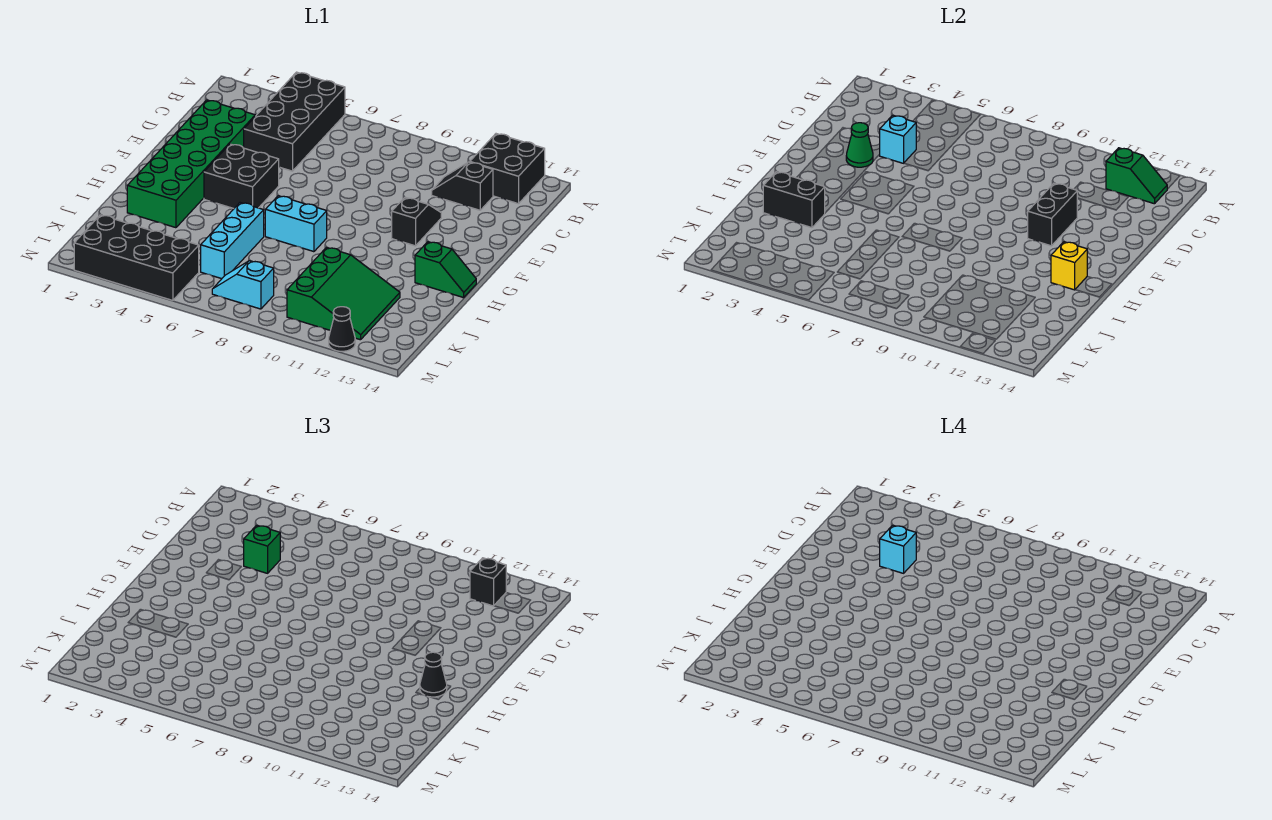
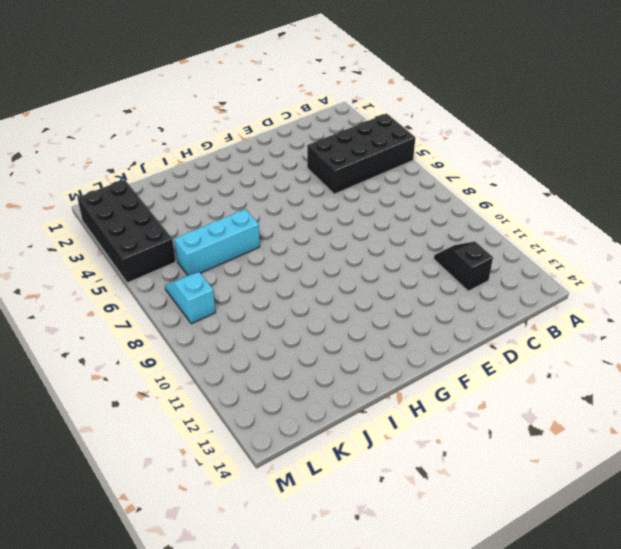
none -> black 2x2 brick [470,134,545,204]
none -> green 2x6 brick [127,100,255,228]
none -> black 1x2 slope [392,197,441,246]

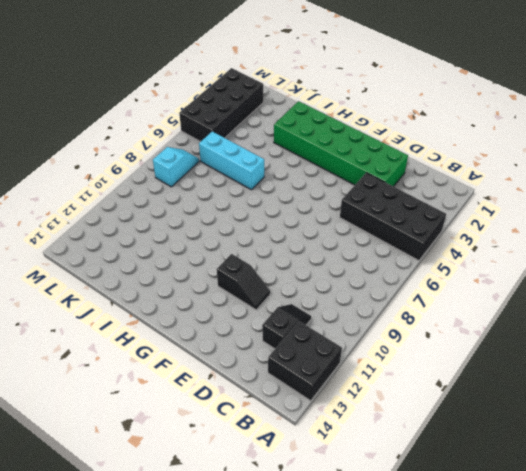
none -> black 2x2 brick [204,144,279,209]
none -> cyan 1x2 brick [265,196,327,252]
none -> green 1x2 slope [415,242,476,298]

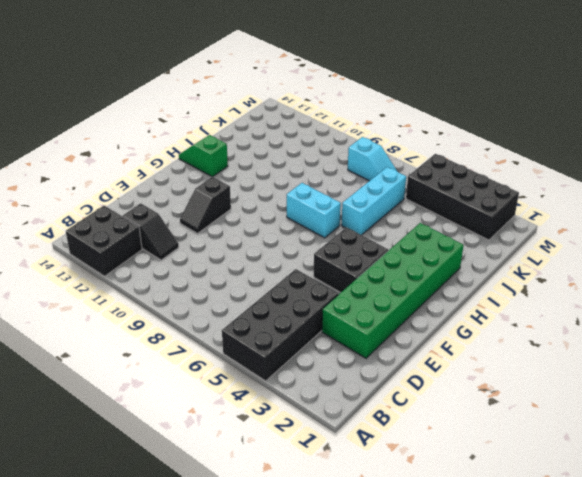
none -> green 3x3 slope [287,248,400,340]
none -> black 1x1 cone [329,307,355,351]
none -> green 1x2 slope [1106,148,1167,204]

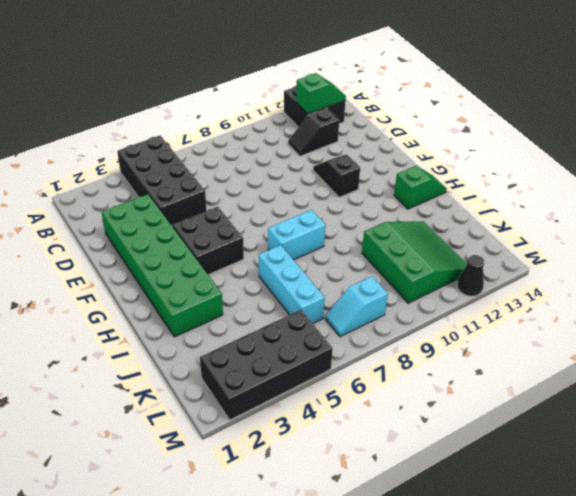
none -> cyan 1x1 brick [880,115,916,163]
none -> green 1x1 cone [846,123,873,167]
none -> black 1x2 brick [1028,183,1077,246]

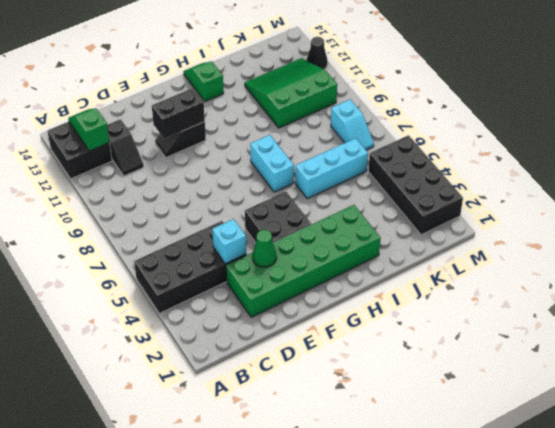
none -> yellow 1x1 brick [1051,242,1087,290]
none -> black 1x2 brick [763,172,825,228]
none -> black 1x1 brick [470,558,506,606]

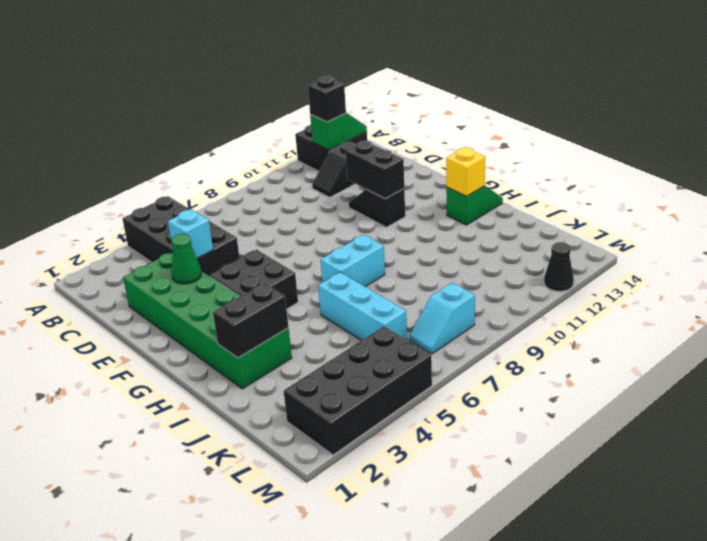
none -> green 3x3 slope [287,248,400,340]
none -> green 1x1 brick [244,525,280,573]
none -> black 1x1 cone [420,652,447,697]

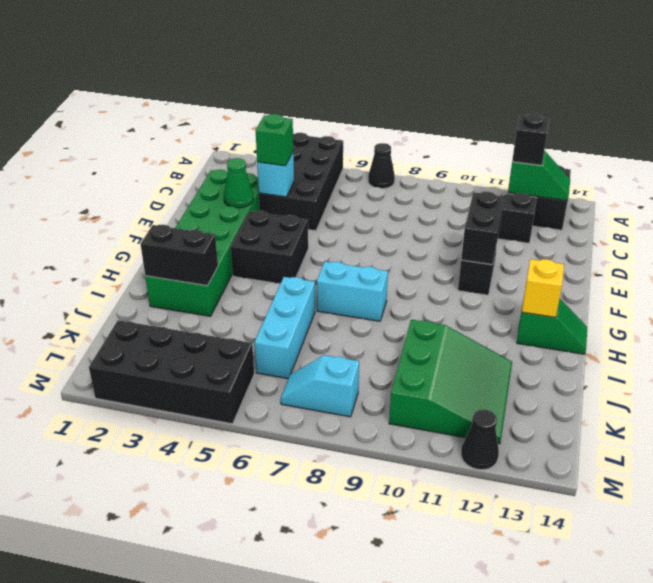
black 1x1 cone [368,143,395,189] -> black 1x1 cone moved to [420,652,447,697]
none -> cyan 1x1 brick [880,525,916,573]

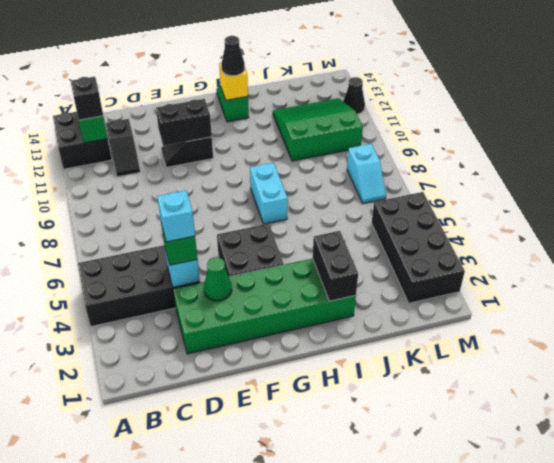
none -> cyan 1x3 brick [201,203,264,279]

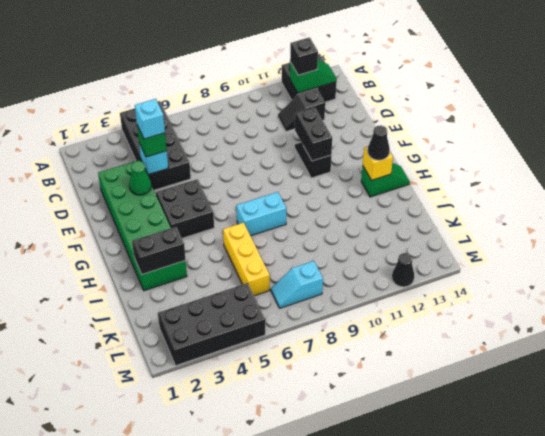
yellow 1x3 brick [223,223,270,296] -> cyan 1x3 brick [201,203,264,279]
none -> green 3x3 slope [287,248,400,340]

